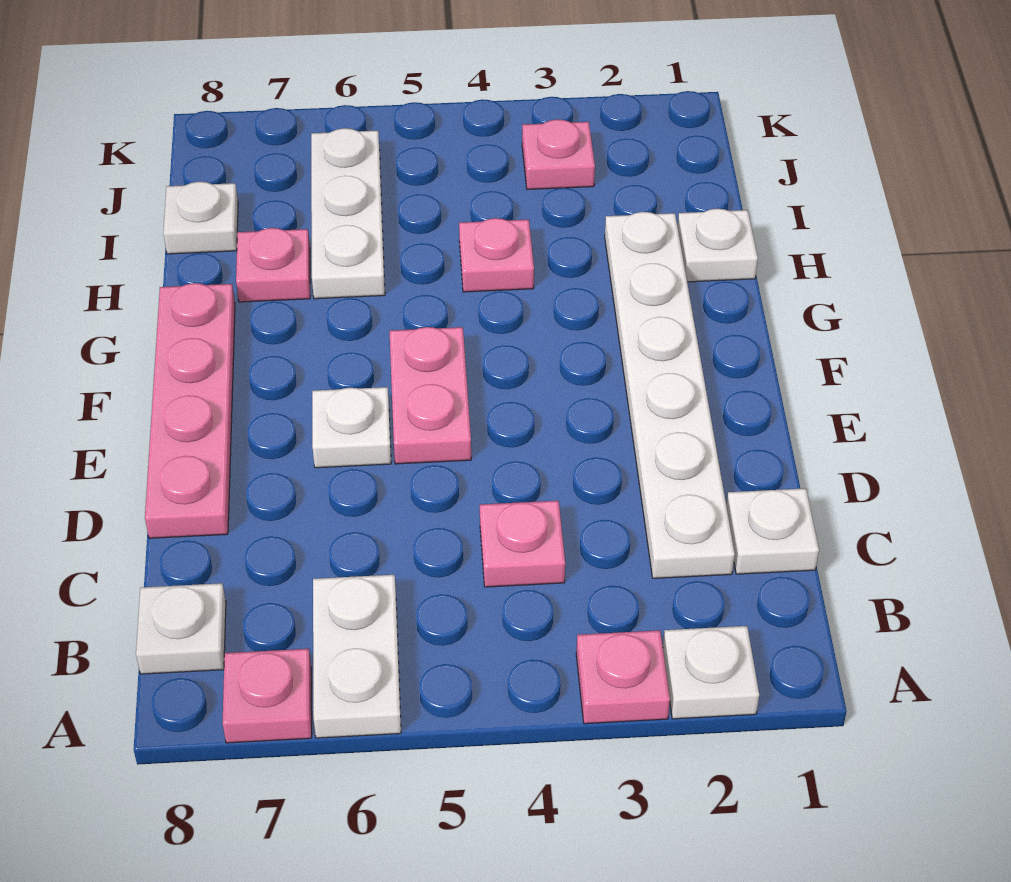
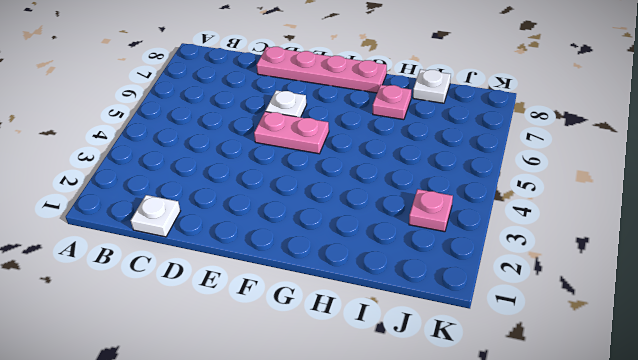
none -> white 1x1 plate [663,626,759,719]
none -> pink 1x1 plate [576,630,670,724]
none -> white 1x2 plate [313,575,401,738]

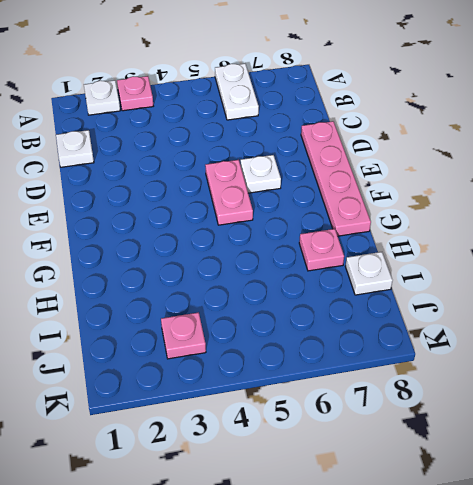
none -> pink 1x1 plate [222,649,312,743]
none -> white 1x1 plate [136,583,226,674]
none -> white 1x6 plate [605,212,735,578]

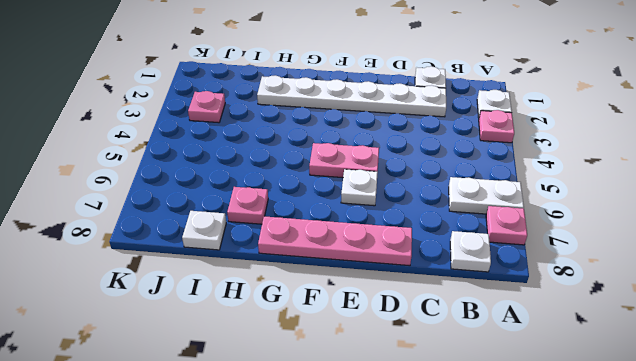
none -> pink 1x1 plate [480,501,565,587]
none -> white 1x1 plate [677,209,758,282]
none -> pink 1x1 plate [459,218,534,292]

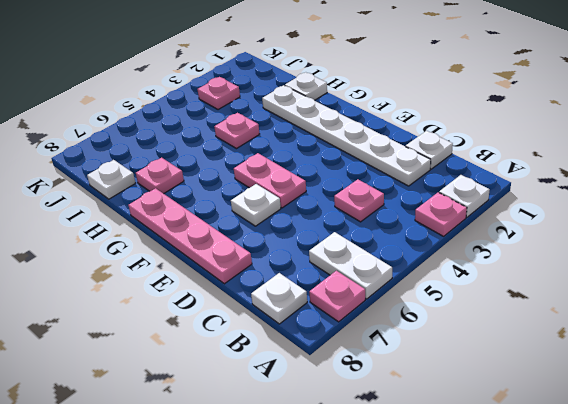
none -> white 1x3 plate [311,128,385,299]

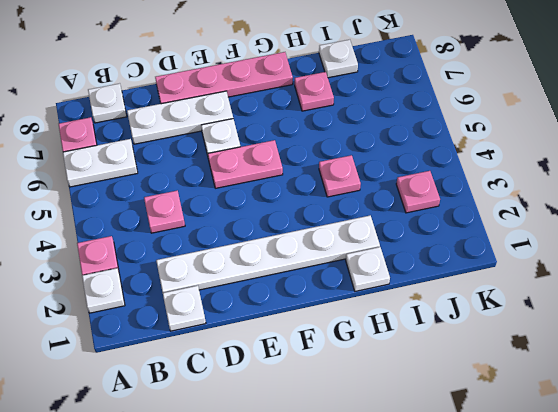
white 1x3 plate [127,91,233,144] -> white 1x3 plate moved to [311,128,385,299]

